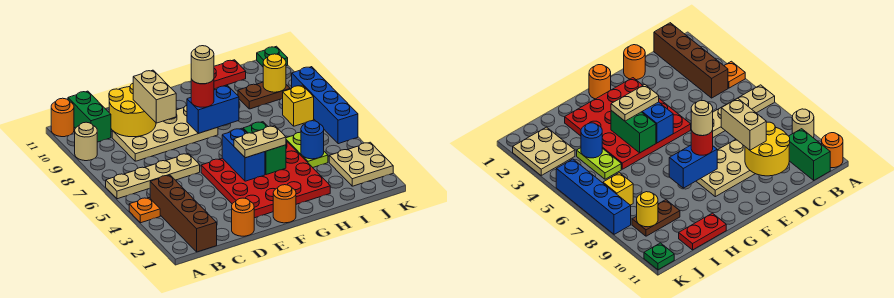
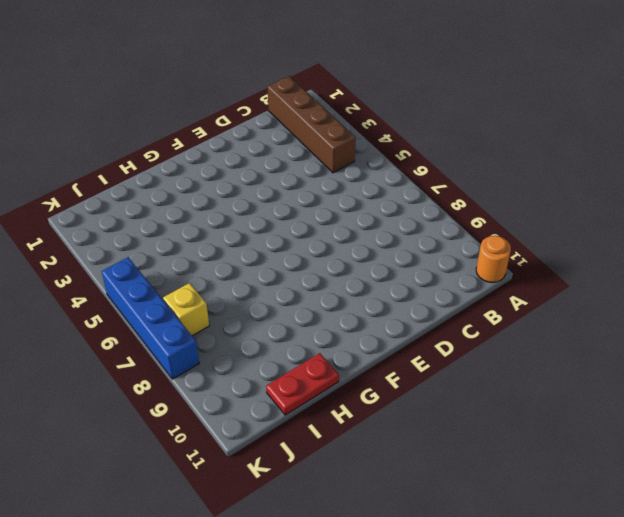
none -> orange 1x1 plate [129,198,160,223]
none -> tan 1x4 plate [106,153,200,199]
none -> tan 1x1 round brick [75,122,97,161]

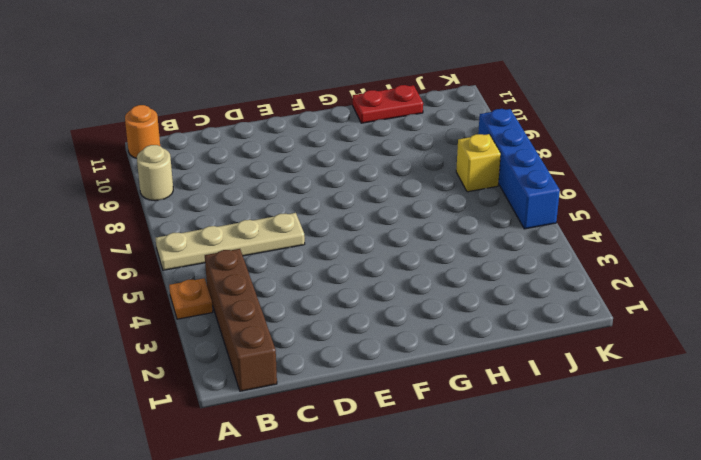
none -> green 1x2 brick [68,91,111,142]
none -> tan 2x4 plate [112,105,218,161]
none -> orange 1x1 round brick [232,198,254,236]

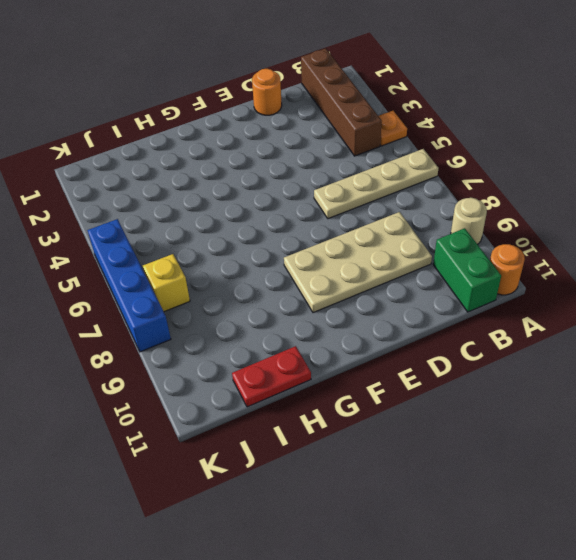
none -> red 4x4 plate [201,141,330,218]
none -> orange 1x1 round brick [273,185,296,223]
none -> lime 1x2 plate [286,132,328,167]

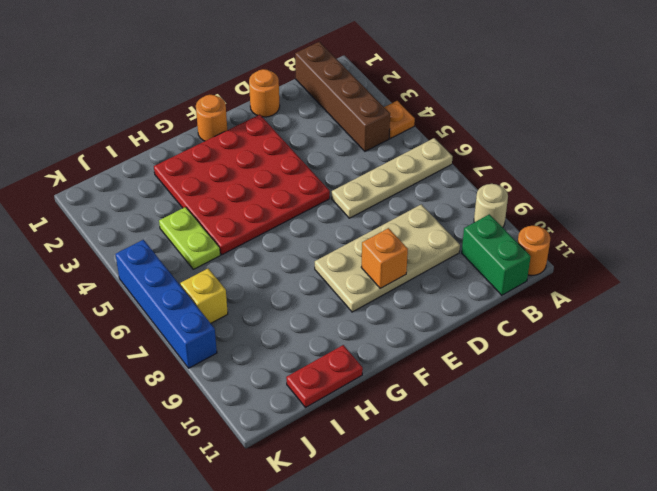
orange 1x1 brick [361,228,408,288] -> none
none -> brown 1x2 plate [238,82,290,109]
none -> tan 2x2 plate [329,142,393,186]
none -> green 1x1 plate [257,46,288,67]

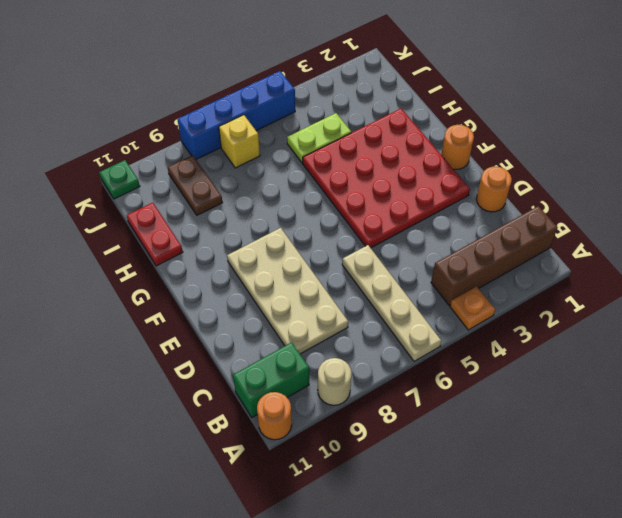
none -> tan 2x2 plate [329,142,393,186]
none -> yellow 2x2 round brick [109,84,156,137]
none -> blue 1x2 brick [222,128,265,181]

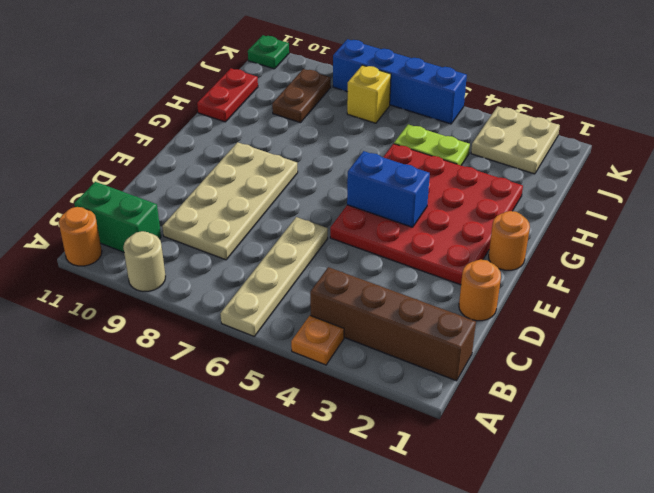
none -> yellow 2x2 round brick [109,84,156,137]
none -> blue 1x2 brick [187,86,239,133]
none -> green 1x2 brick [243,122,286,175]

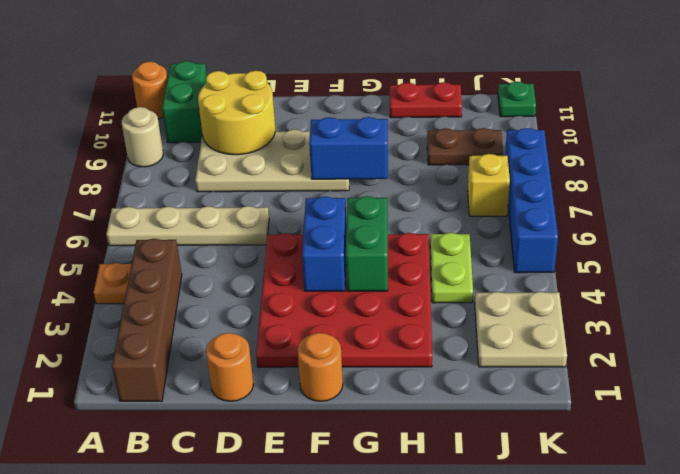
none -> blue 1x1 round brick [301,121,324,159]
none -> yellow 1x1 round brick [263,54,286,92]
none -> tan 1x2 brick [133,70,176,123]

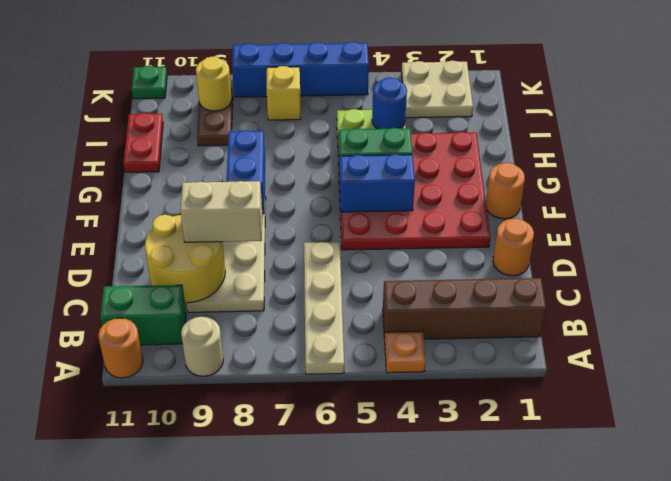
none -> tan 1x2 plate [234,126,286,158]
none -> red 1x1 round brick [191,79,214,107]
none -> tan 1x1 round brick [191,46,214,84]

